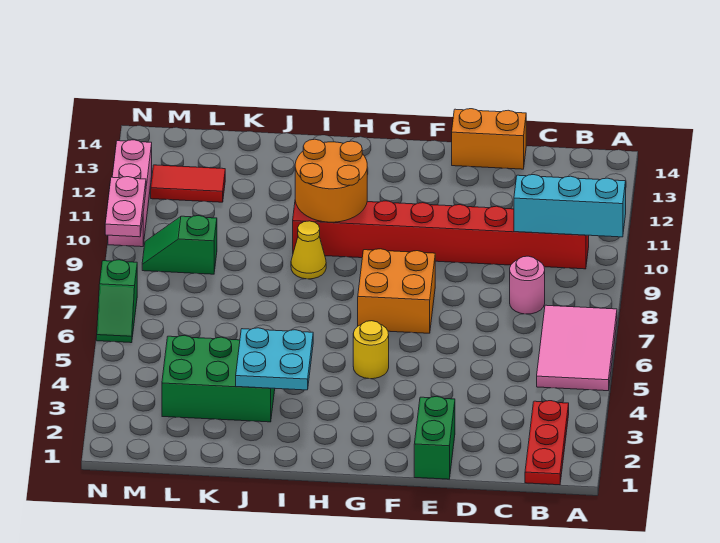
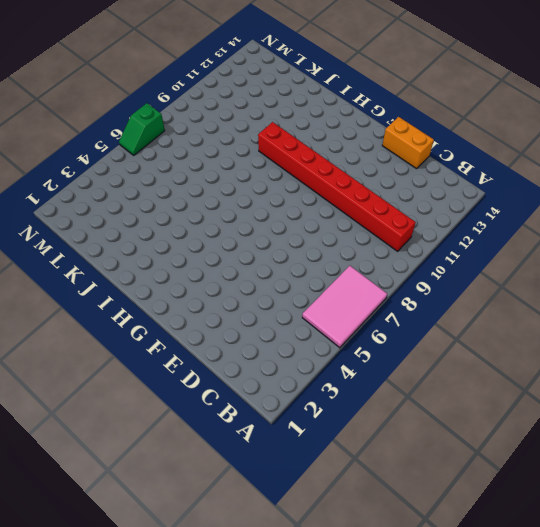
none -> red 1x3 plate [525,401,569,485]
none -> pink 1x1 round brick [510,256,545,314]
none -> green 1x2 brick [414,397,455,479]

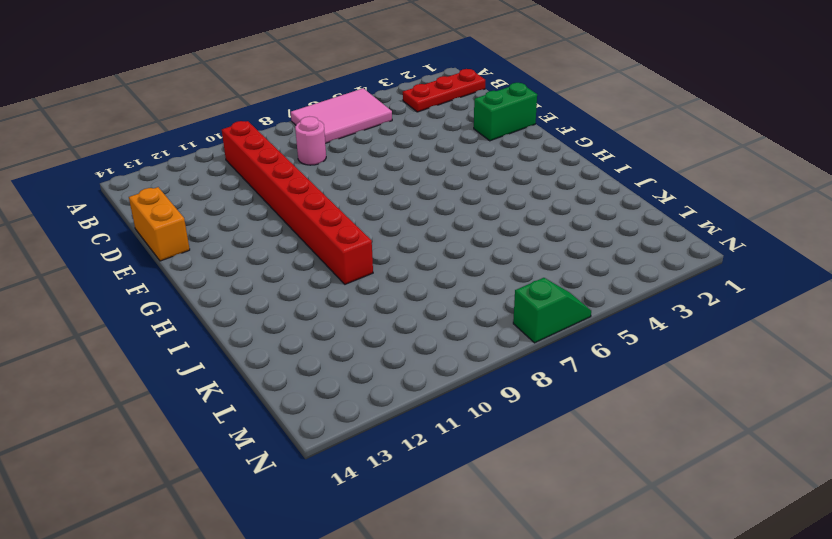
none -> orange 2x2 brick [358,249,435,333]
none -> yellow 1x1 round brick [353,321,389,379]
none -> yellow 1x1 cone [291,221,326,279]

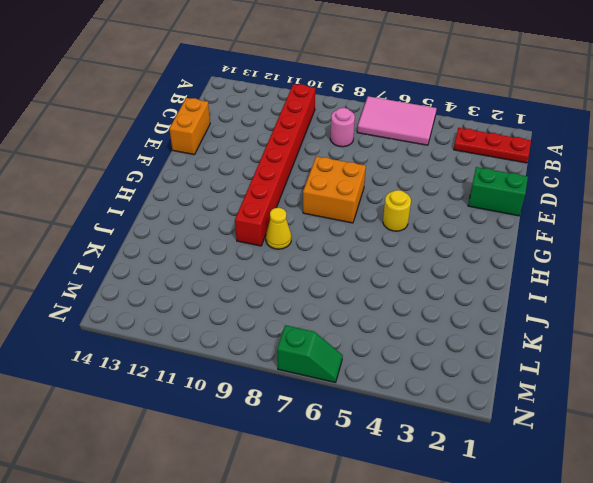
none -> green 2x3 brick [162,335,275,422]
none -> green 1x2 slope [142,216,217,274]
none -> red 1x2 tile [151,165,225,202]

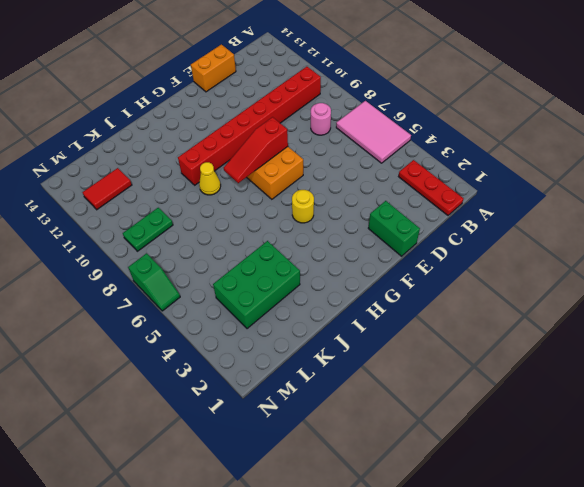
red 1x3 slope [224,117,288,183] -> none
green 1x2 plate [123,208,173,251] -> green 1x2 slope [142,216,217,274]
none -> pink 1x3 brick [108,140,152,247]
none -> cyan 1x3 brick [514,175,626,237]
none -> orange 2x2 round brick [295,139,367,222]

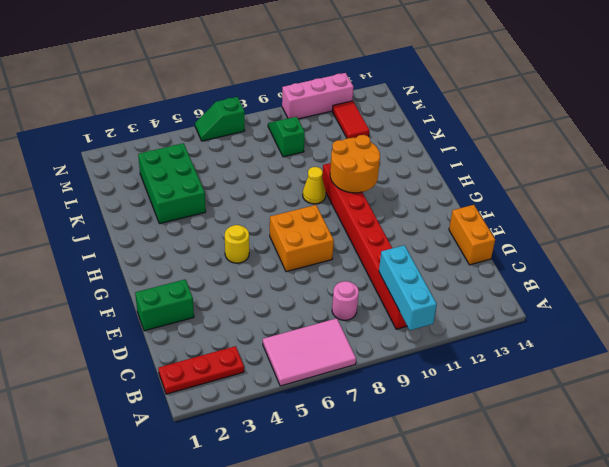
none -> cyan 2x2 plate [236,328,313,390]
none -> pink 1x2 plate [105,177,146,237]

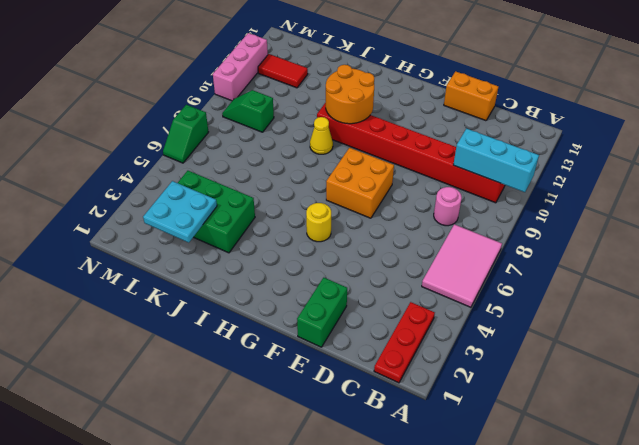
cyan 2x2 plate [143,181,217,243] -> cyan 2x2 plate moved to [236,328,313,390]
none -> pink 1x2 plate [105,177,146,237]

